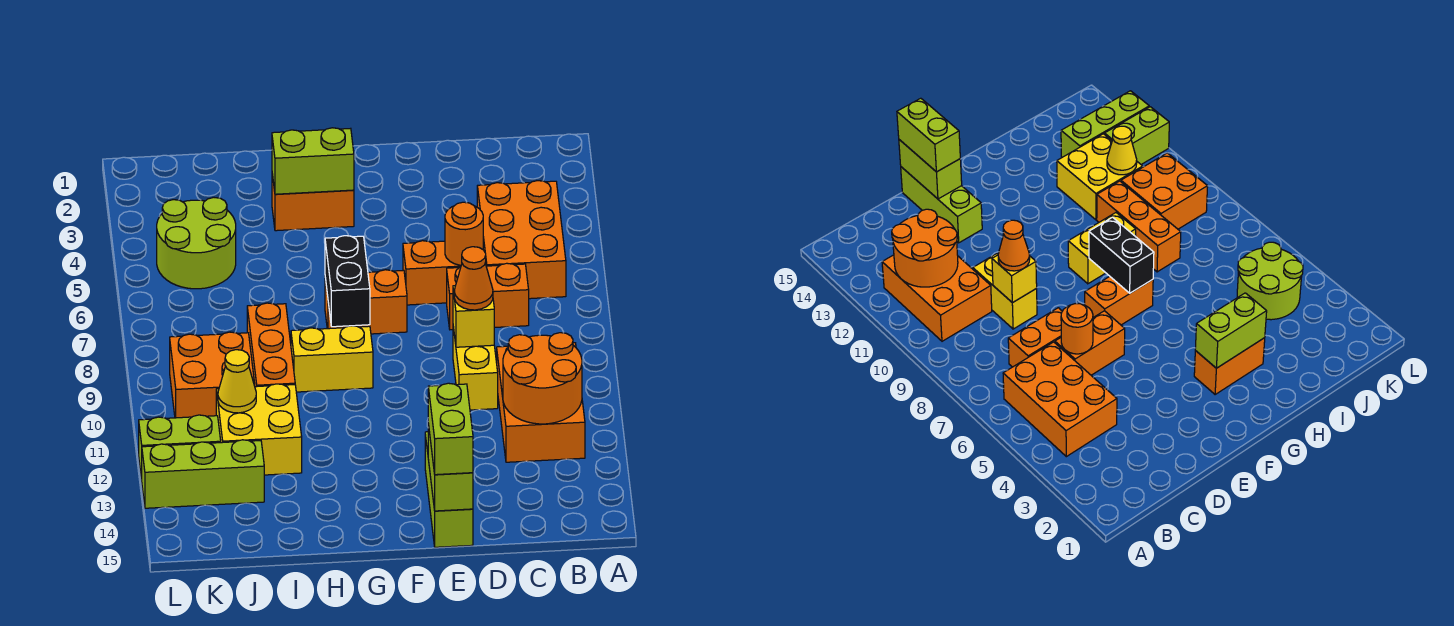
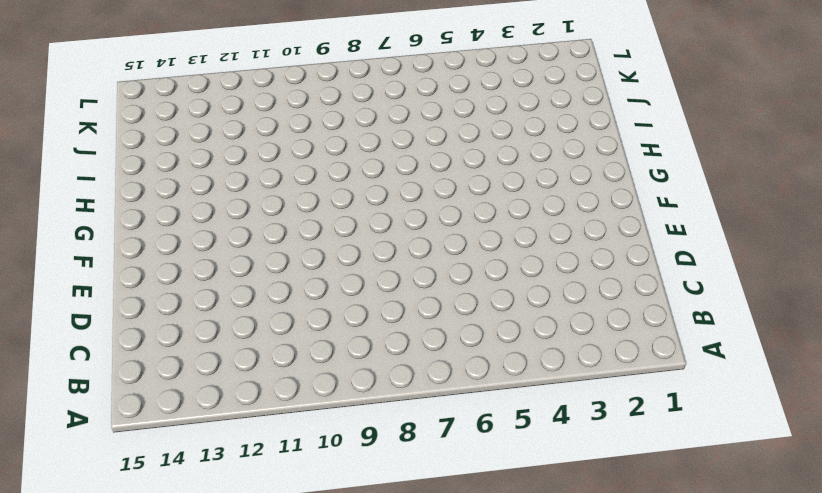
none -> orange 2x3 brick [477,181,566,299]
none -> orange 2x3 brick [497,343,585,462]
none -> orange 1x2 brick [447,263,529,330]

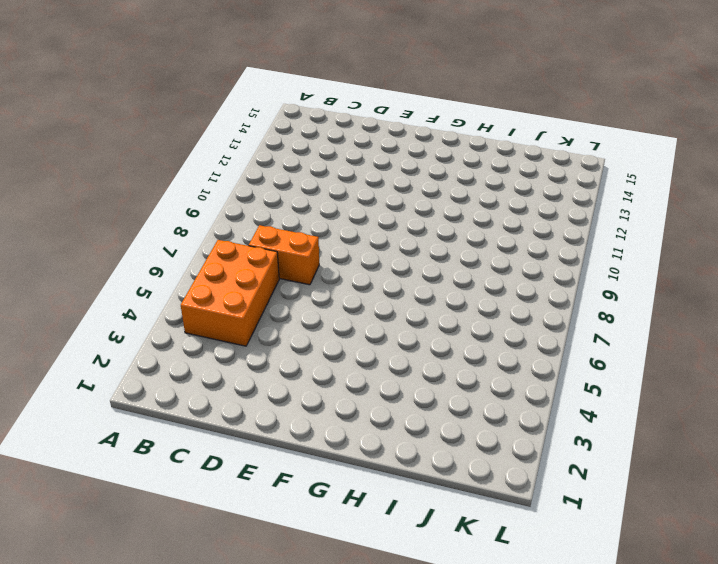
none -> orange 2x3 brick [497,343,585,462]
none -> orange 1x2 brick [403,241,461,305]
none -> yellow 1x2 brick [453,327,498,410]

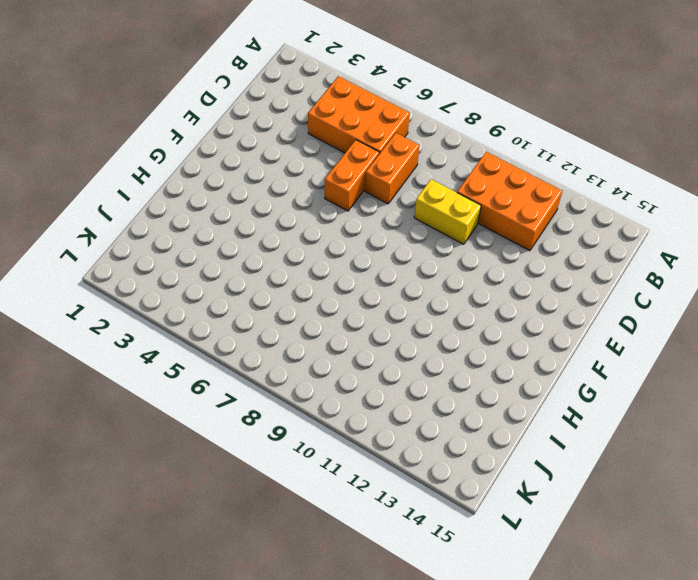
none -> lime 1x3 brick [425,432,473,547]
none -> orange 1x2 brick [325,270,407,334]
none -> orange 1x2 brick [272,174,354,231]

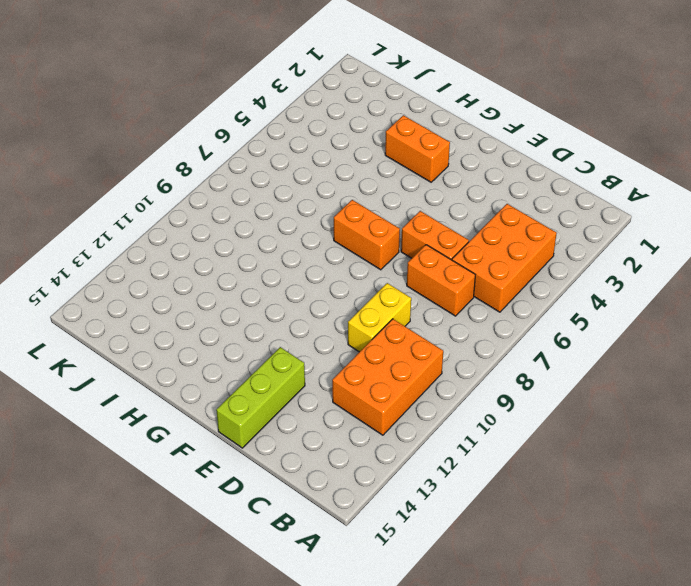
none -> yellow 1x2 brick [291,326,373,392]
none -> orange 1x3 brick [247,303,295,387]
none -> yellow 2x2 brick [216,384,302,475]

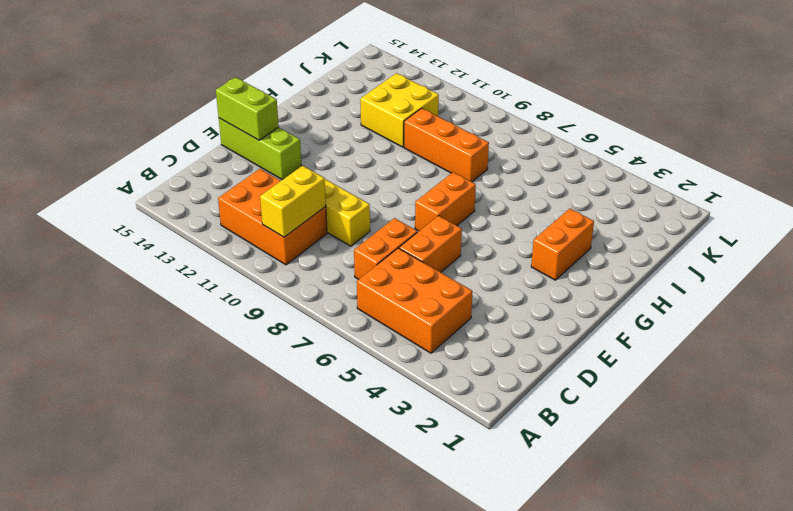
yellow 1x2 brick [260,166,326,237] -> yellow 1x2 brick moved to [291,326,373,392]
none -> lime 2x2 round brick [157,198,236,289]
none -> orange 2x2 brick [170,332,255,418]
none -> lime 1x3 brick [142,440,264,508]

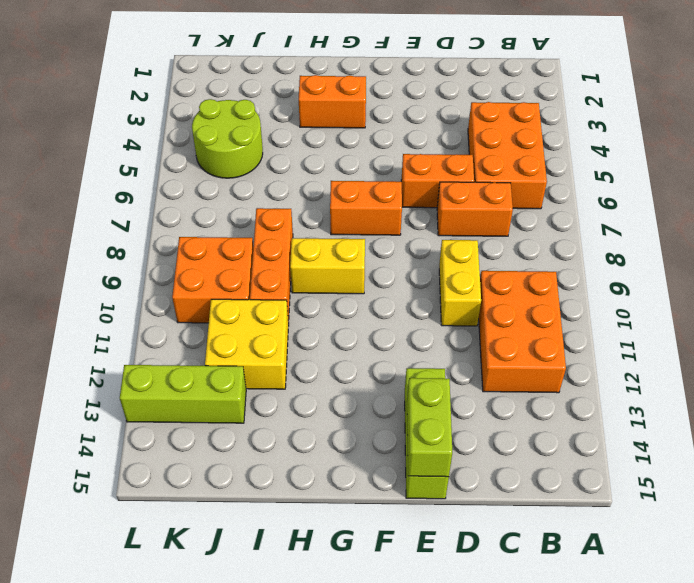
none -> lime 1x2 brick [139,415,221,480]
none -> orange 2x2 round brick [503,333,582,424]
none -> orange 1x1 round brick [445,202,483,265]

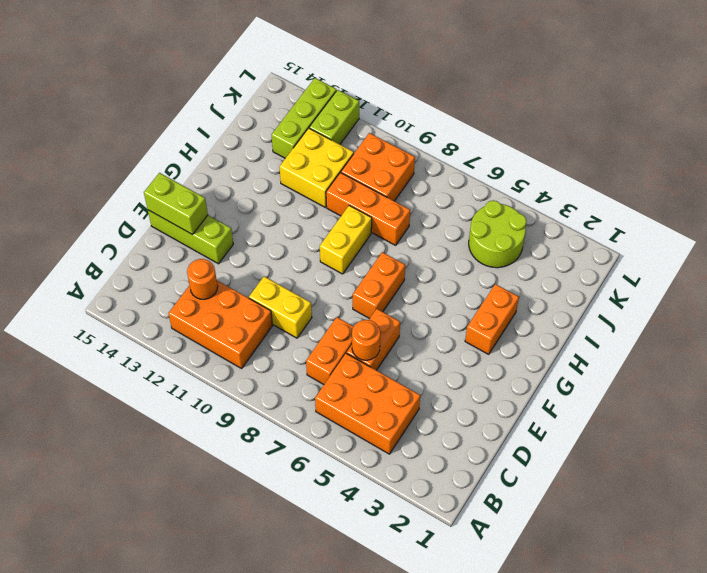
orange 1x1 round brick [187,259,218,299] -> orange 2x2 round brick [503,333,582,424]
none -> yellow 1x1 brick [453,286,494,347]
none -> lime 1x2 brick [272,128,354,194]
none -> black 1x2 brick [325,236,370,327]

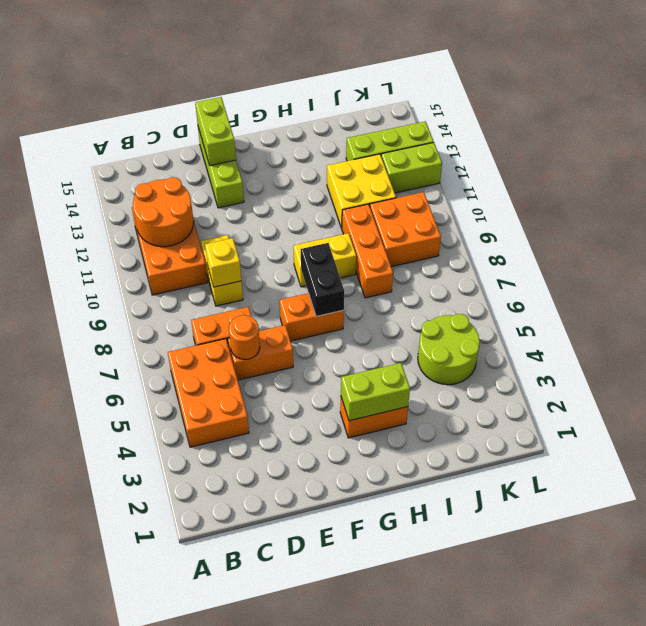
none -> yellow 1x1 cone [218,350,256,413]
none -> orange 1x1 cone [454,247,493,310]
none -> lime 1x2 brick [428,383,473,475]

